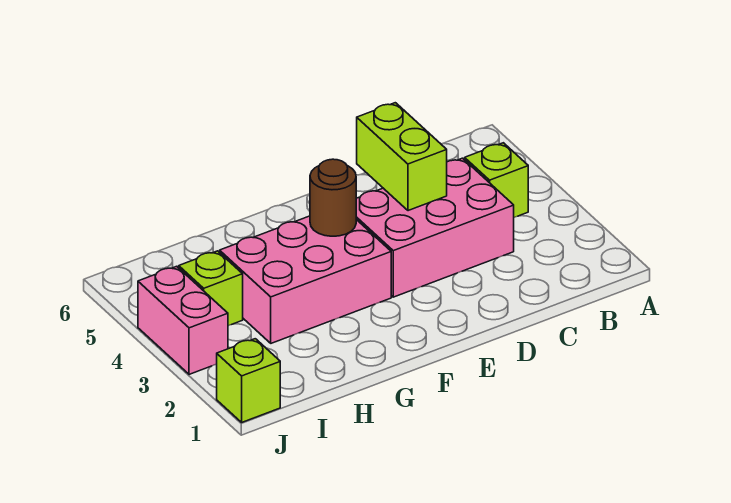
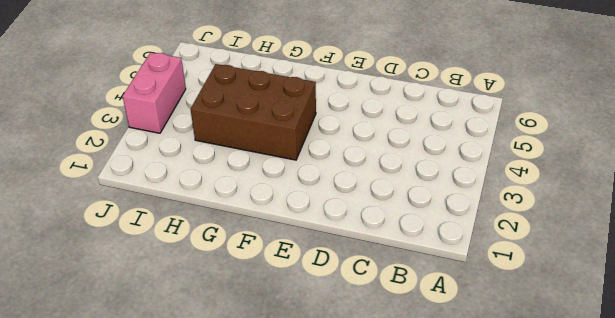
brown 2x3 brick [190,64,316,160] -> pink 2x3 brick [220,216,391,343]
none -> lime 1x1 brick [465,143,528,217]
none -> pink 2x3 brick [356,158,514,297]

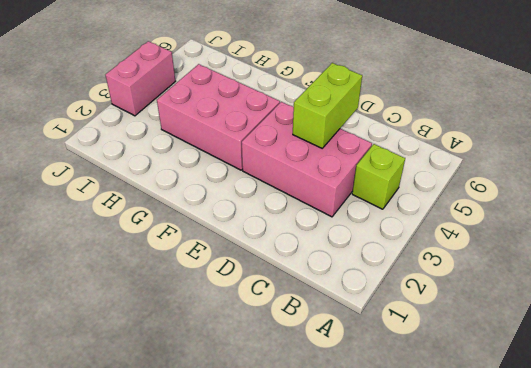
none -> lime 1x1 brick [179,251,243,326]
none -> lime 1x1 brick [217,339,280,422]

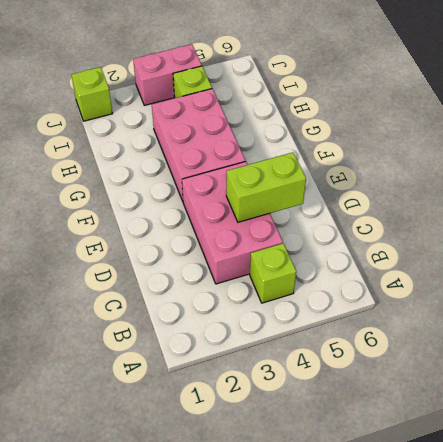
none -> brown 1x1 round brick [310,159,356,236]

